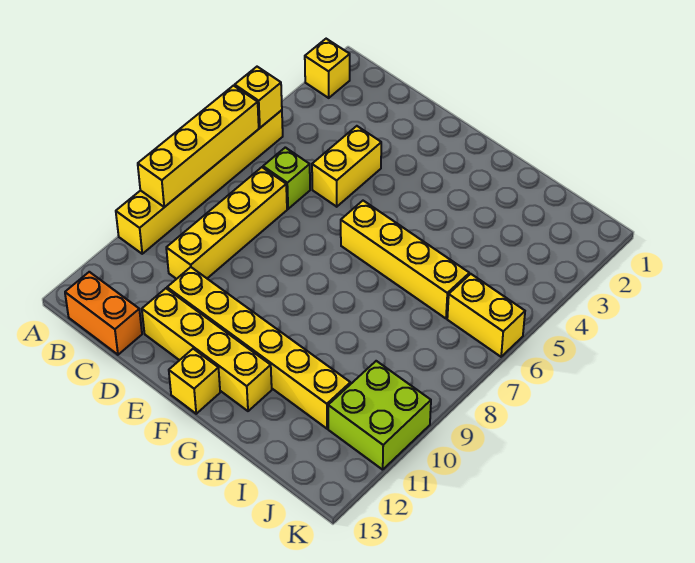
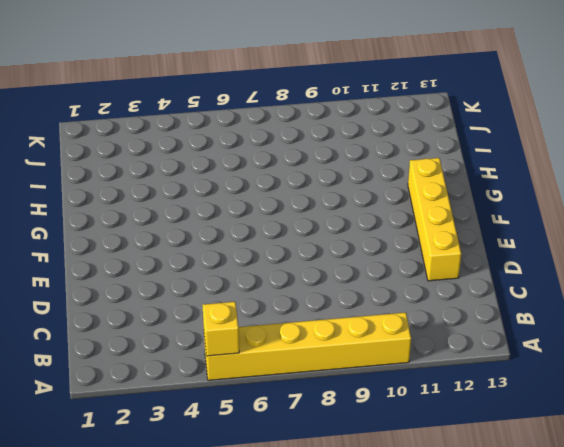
none -> yellow 1x1 brick [305,39,350,98]
none -> orange 1x2 brick [65,272,142,355]
none -> lime 1x1 brick [263,147,310,209]

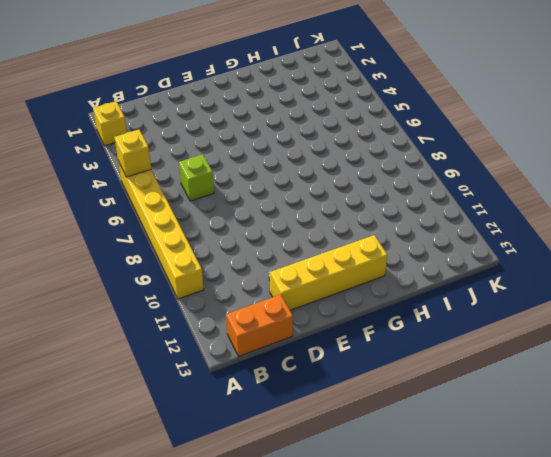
none -> yellow 1x4 brick [166,167,287,279]
none -> yellow 1x2 brick [312,126,381,207]
none -> yellow 1x6 brick [167,267,350,429]

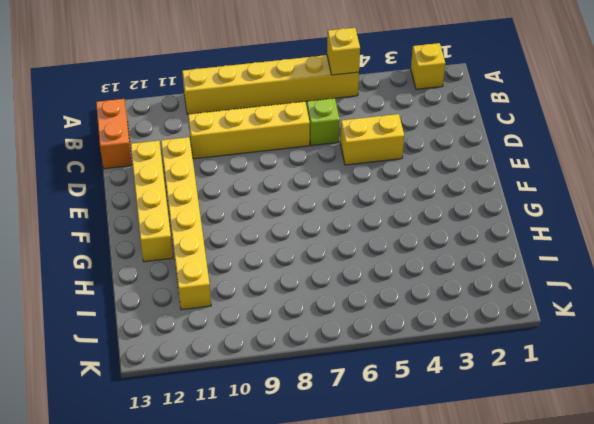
none -> yellow 1x4 brick [341,201,469,318]
none -> yellow 1x1 brick [169,349,220,414]
none -> yellow 1x2 brick [447,274,525,357]

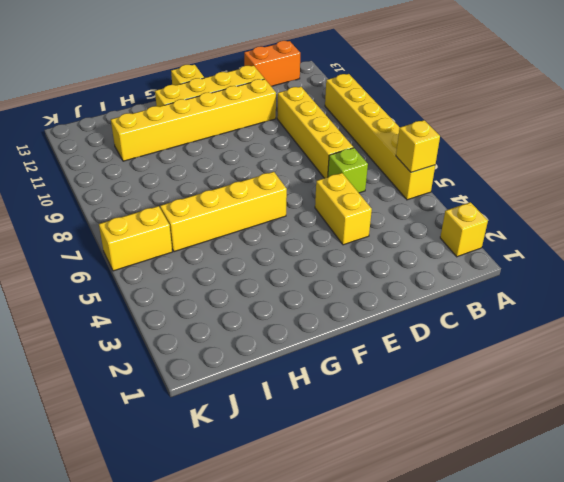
none -> lime 2x2 brick [328,361,431,470]
none -> yellow 1x4 brick [138,86,259,207]

